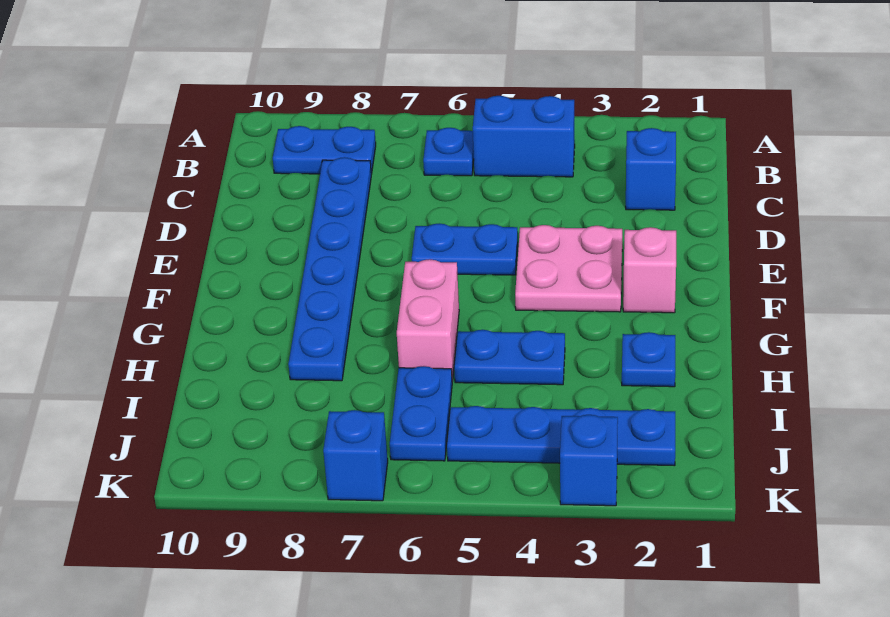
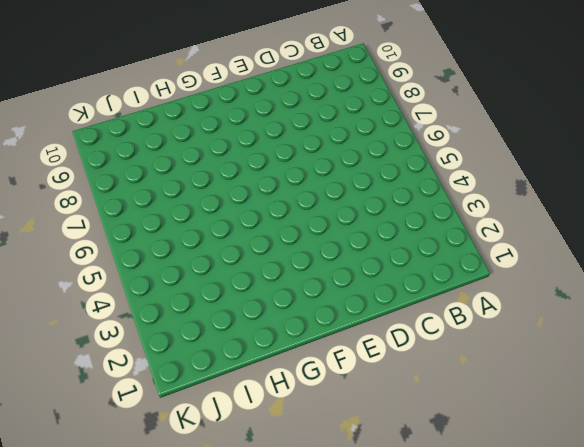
none -> blue 1x2 brick [473,96,575,177]
none -> blue 1x1 plate [423,128,474,176]
none -> blue 1x2 plate [273,126,376,174]

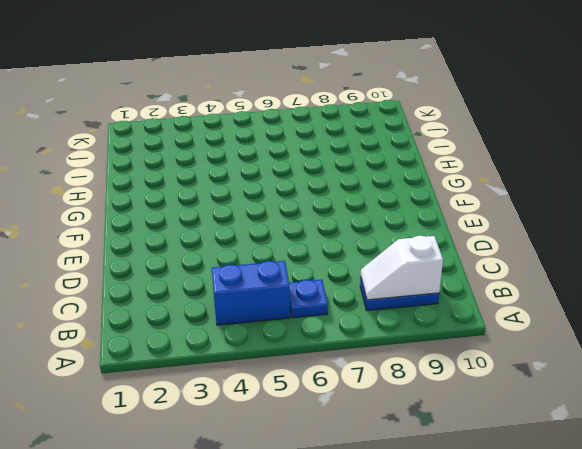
white 1x2 slope [361,236,443,300] -> none
none -> blue 1x1 brick [626,128,676,210]
none -> blue 1x6 plate [288,157,371,381]
none -> pink 2x2 plate [515,225,622,312]

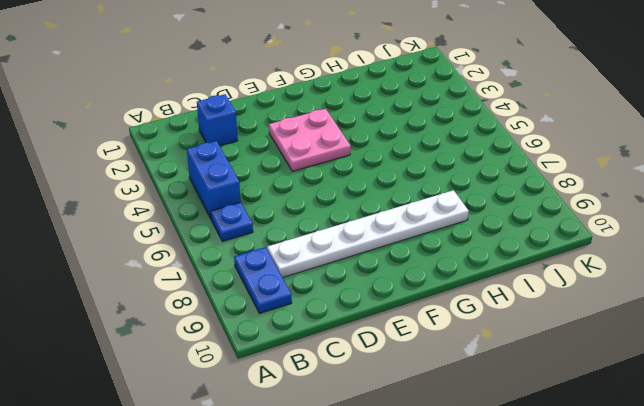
white 1x6 plate [267,190,469,278] -> blue 1x6 plate [288,157,371,381]
none -> blue 1x2 plate [412,224,518,275]
none -> pink 1x1 brick [623,227,676,313]
none -> pink 1x2 brick [397,259,459,381]

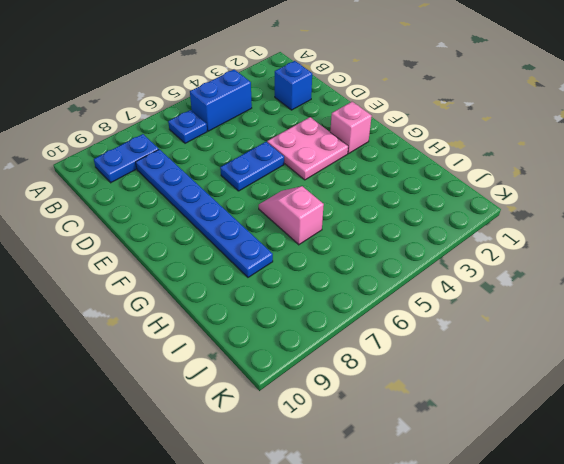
pink 1x2 slope [259,186,324,245] -> pink 1x2 brick [397,259,459,381]
none -> blue 1x1 plate [622,332,675,387]
none -> blue 1x2 plate [454,330,565,385]
none -> blue 1x2 plate [390,366,452,461]

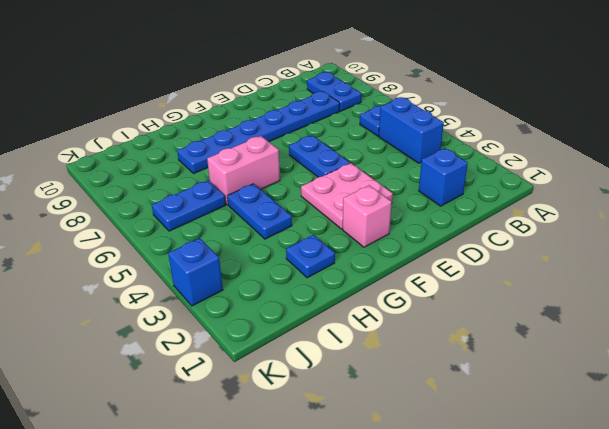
none -> blue 1x4 plate [447,406,675,466]
none -> blue 1x1 brick [323,410,388,501]

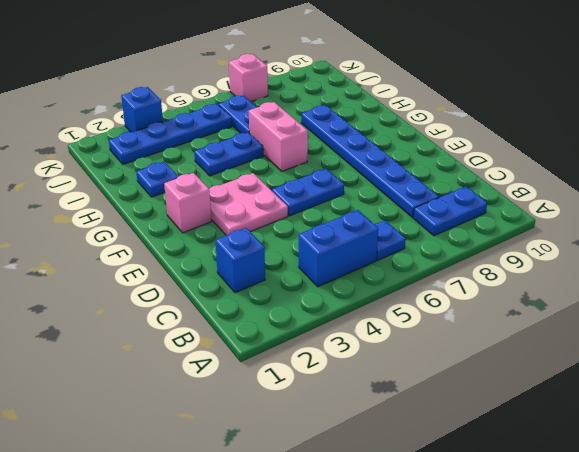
pink 1x1 brick [229,54,268,102] -> blue 1x1 brick [323,410,388,501]

